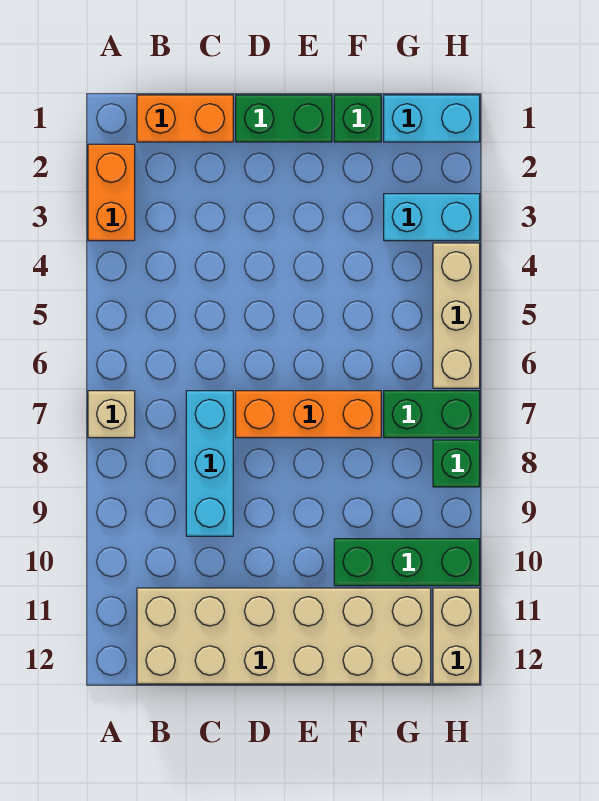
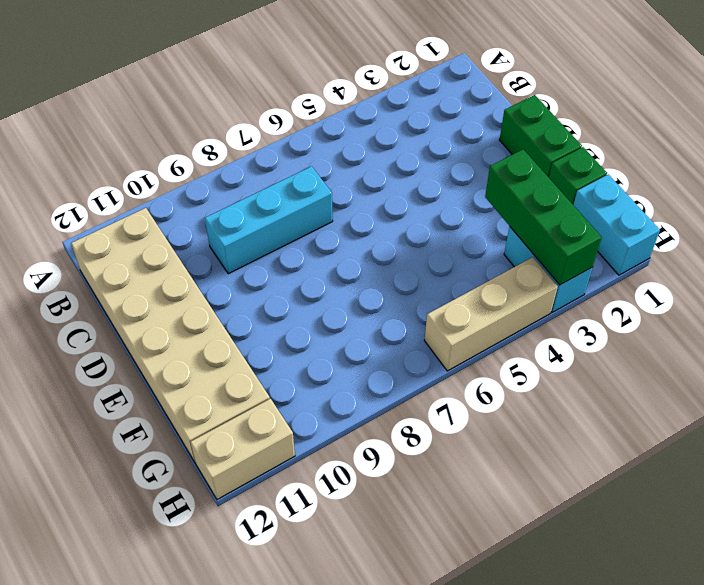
green 1x3 brick [485,149,602,285] -> green 1x3 brick moved to [334,539,480,586]
none -> orange 1x2 brick [88,144,135,241]
none -> tan 1x1 brick [88,391,135,438]
none -> orange 1x2 brick [137,95,233,142]

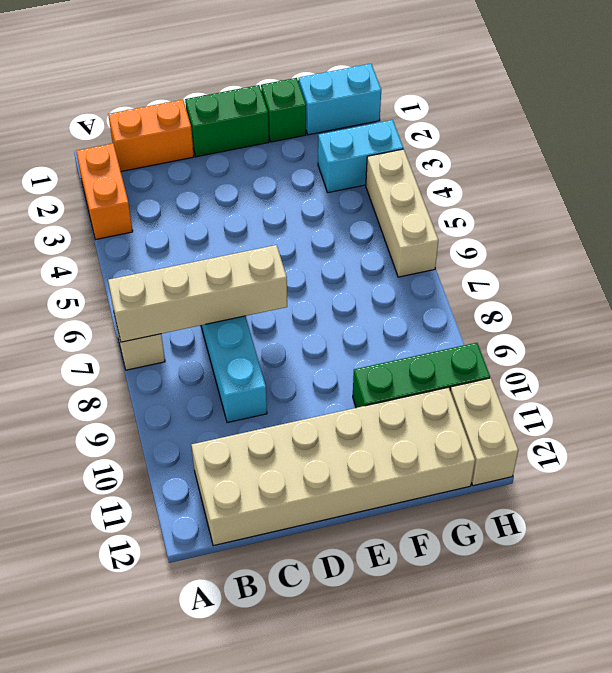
tan 1x4 brick [108,245,287,342] -> none
none -> orange 1x3 brick [236,391,381,438]
none -> green 1x2 brick [384,391,480,438]
none -> green 1x1 brick [433,440,480,487]

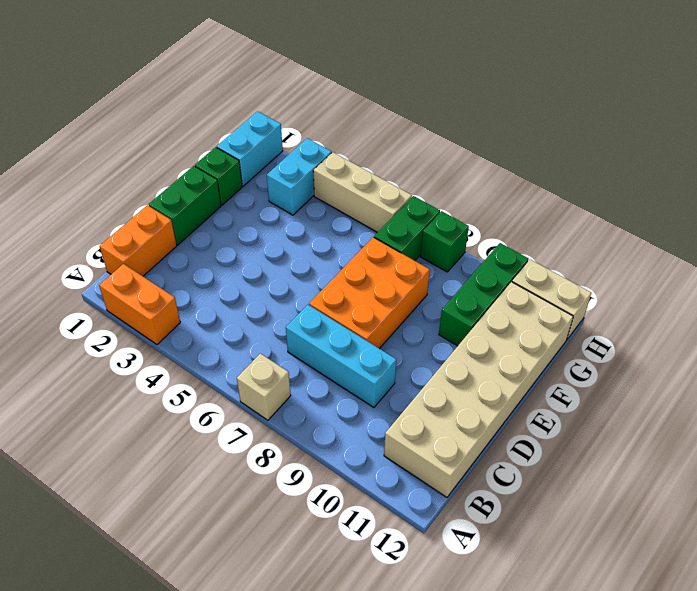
orange 2x3 brick [309,237,430,349] -> orange 1x3 brick [236,391,381,438]

